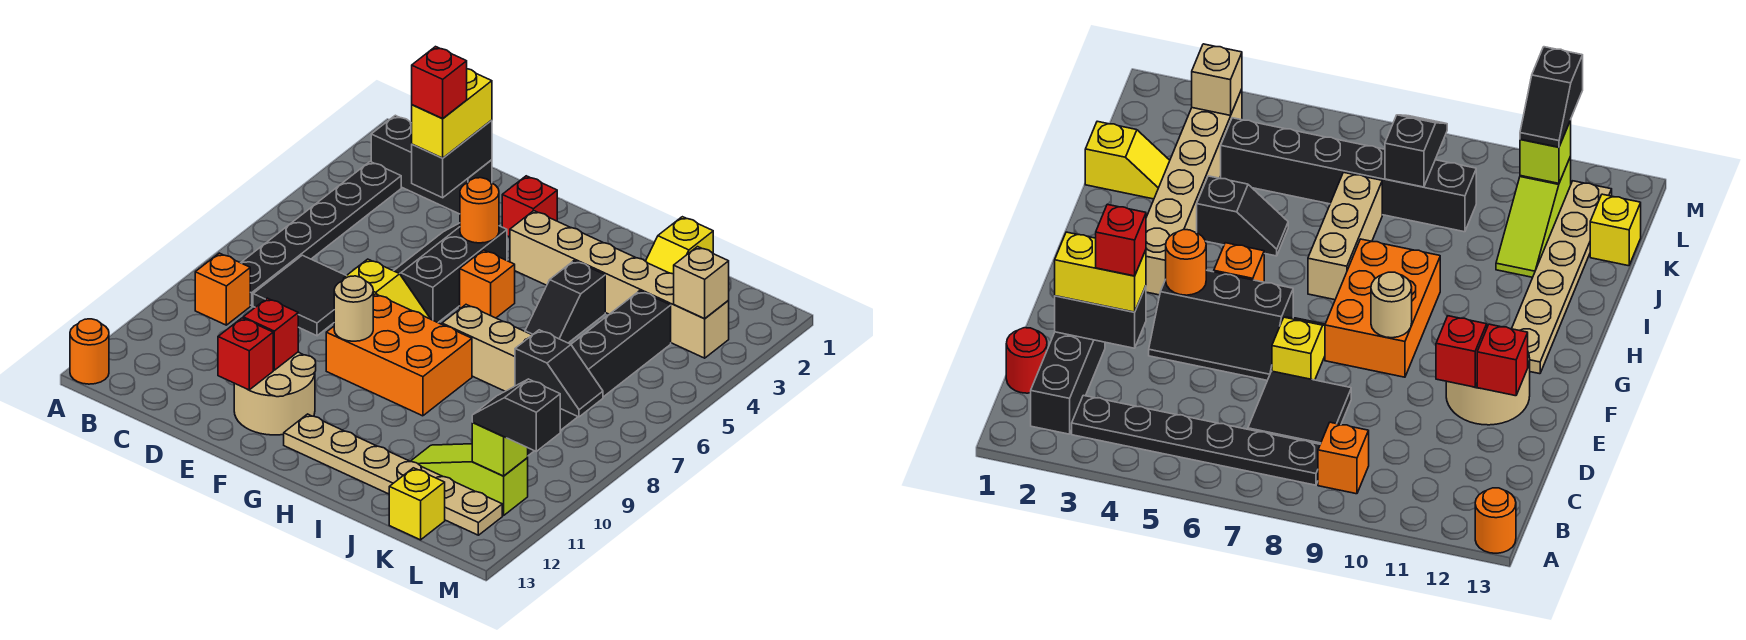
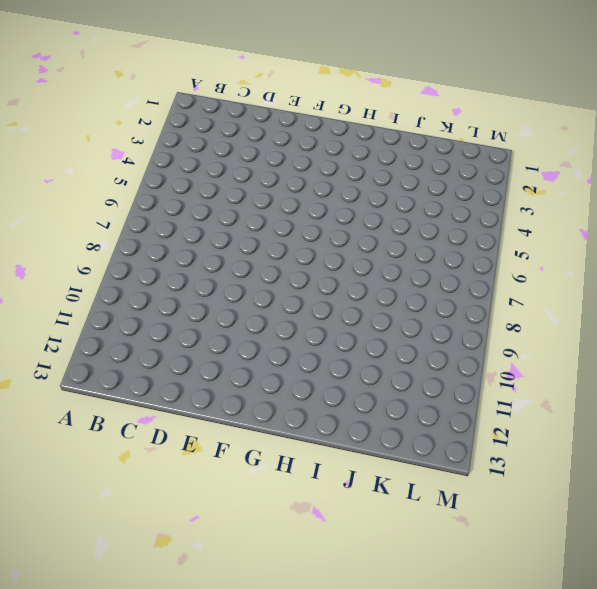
none -> orange 1x1 round brick [70,319,109,384]
none -> black 1x3 brick [371,115,492,214]
none -> black 1x6 plate [241,162,401,306]
none -> orange 1x1 brick [195,253,250,325]

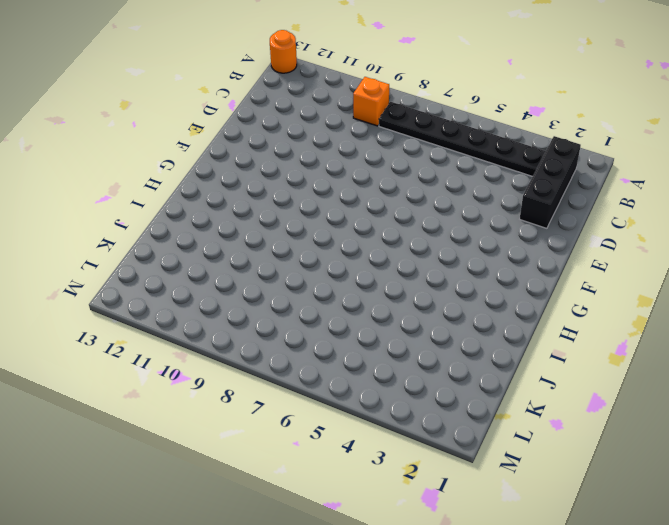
none -> red 1x1 round brick [1006,328,1047,393]
none -> black 2x2 tile [253,255,346,336]
none -> black 2x3 slope [394,223,507,322]
none -> yellow 1x2 slope [344,259,430,319]

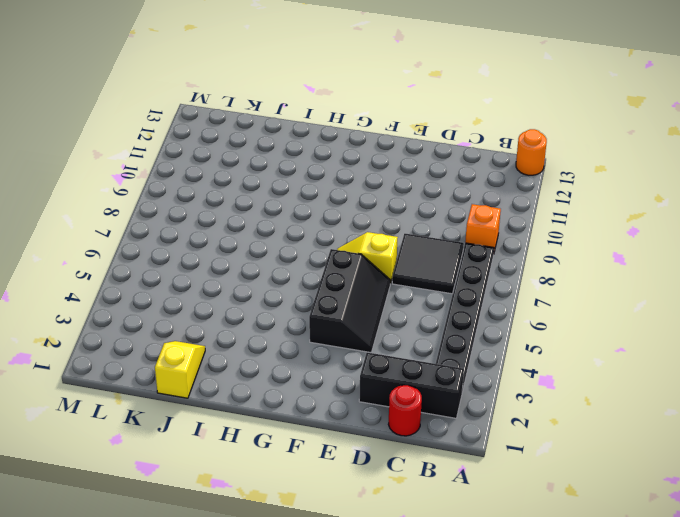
none -> tan 2x2 round brick [234,352,316,435]
none -> red 1x1 brick [502,176,557,237]
none -> orange 2x3 brick [326,294,472,416]
none -> tan 1x6 brick [510,211,729,358]

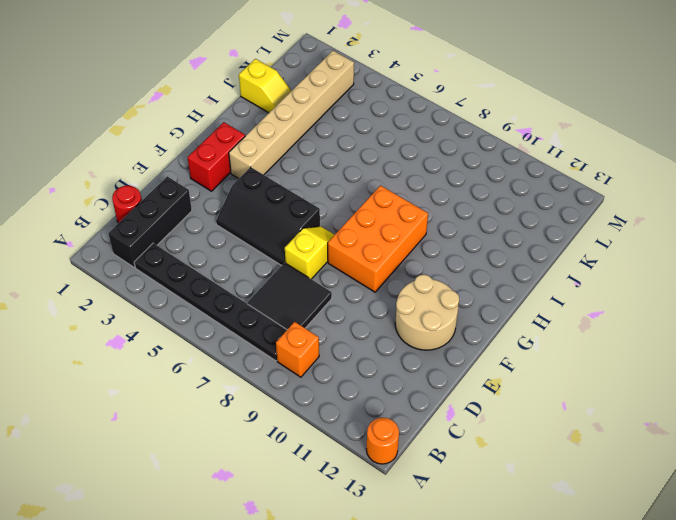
red 1x2 brick [188,122,245,191] -> red 1x1 brick [502,176,557,237]
none -> orange 1x1 brick [460,250,515,318]
none -> tan 1x6 plate [284,414,502,535]
none -> tan 1x3 brick [442,305,532,391]
none -> black 1x2 slope [525,261,605,343]

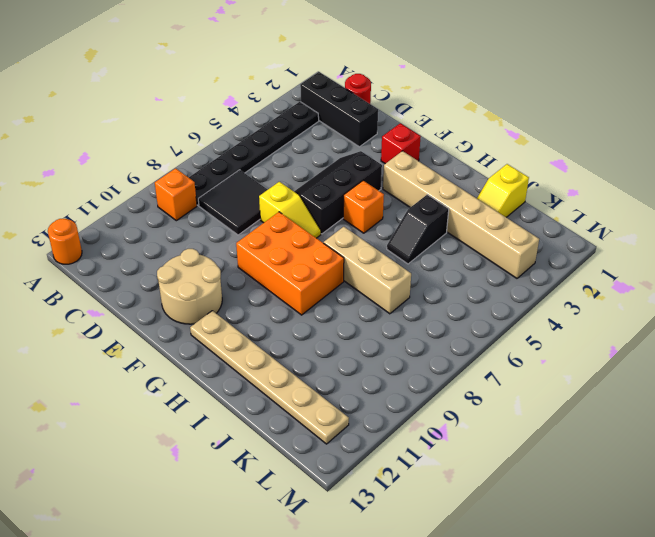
none -> lime 1x3 slope [410,444,528,516]
none -> black 1x6 brick [528,291,671,456]
none -> yellow 1x1 brick [389,468,445,540]
none -> black 1x2 brick [412,120,492,198]

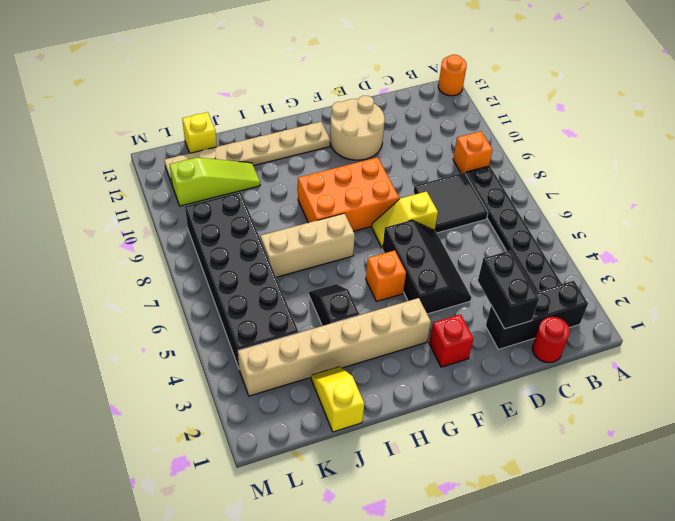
black 2x6 brick [185,192,299,368] -> black 1x6 brick [528,291,671,456]
none -> red 1x1 brick [243,298,298,370]
none -> red 1x1 brick [218,318,273,390]
none -> orange 1x1 round brick [460,178,499,243]
none -> tan 1x1 round brick [334,276,373,341]

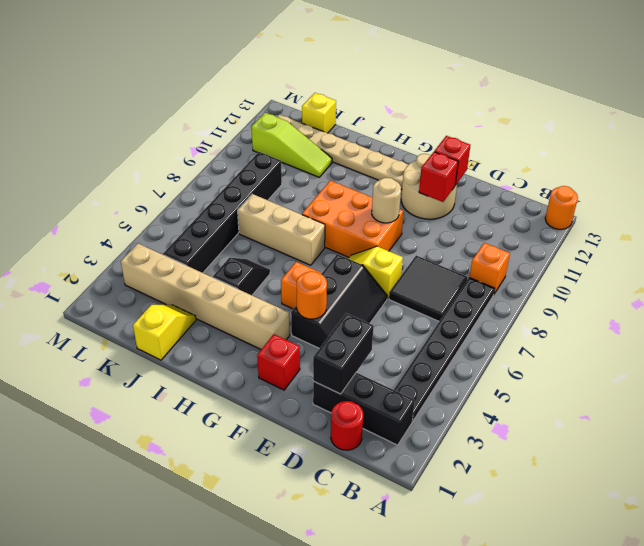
none -> black 1x2 slope [515,330,603,417]
none -> tan 1x1 brick [674,247,729,318]
none -> lime 1x1 brick [472,423,528,476]
none -> yellow 1x2 brick [412,69,492,158]

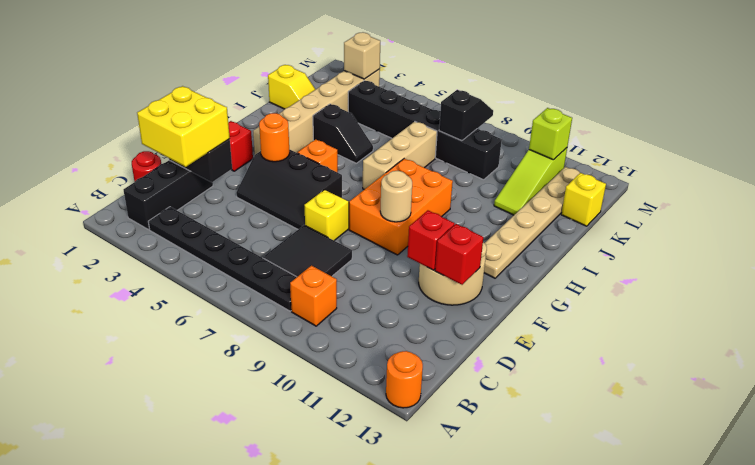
yellow 2x2 brick [137,86,230,167] -> yellow 1x2 brick [412,69,492,158]
none -> black 1x2 slope [472,379,560,451]
none -> red 1x1 brick [412,47,467,118]

